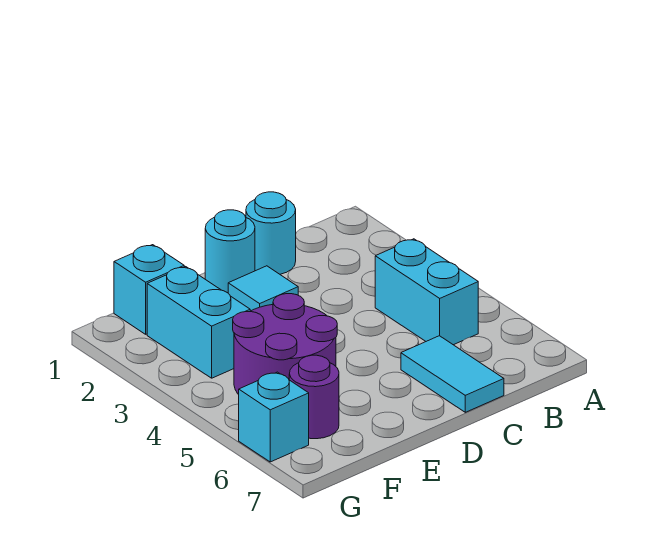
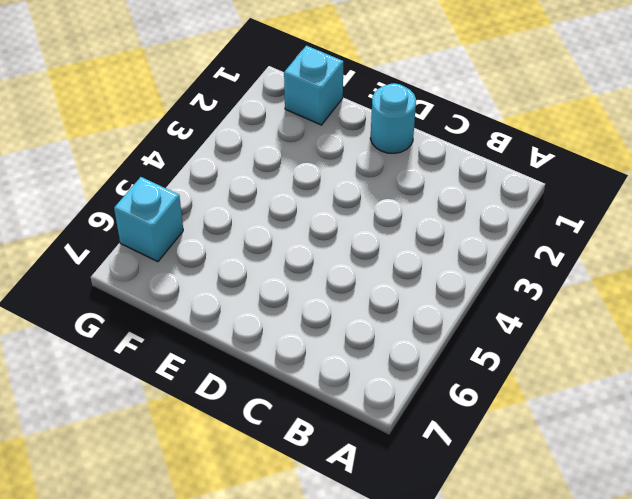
none -> cyan 1x2 brick [375,239,478,345]
none -> cyan 1x1 round brick [246,192,296,274]

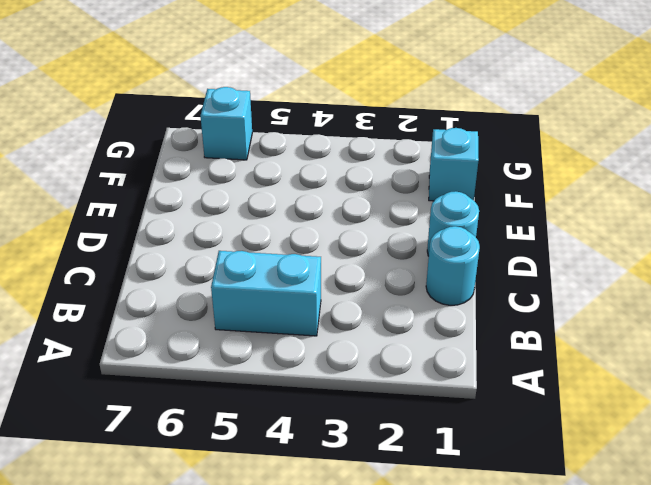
none -> cyan 1x2 tile [401,336,504,412]
none -> cyan 1x1 tile [228,266,298,311]

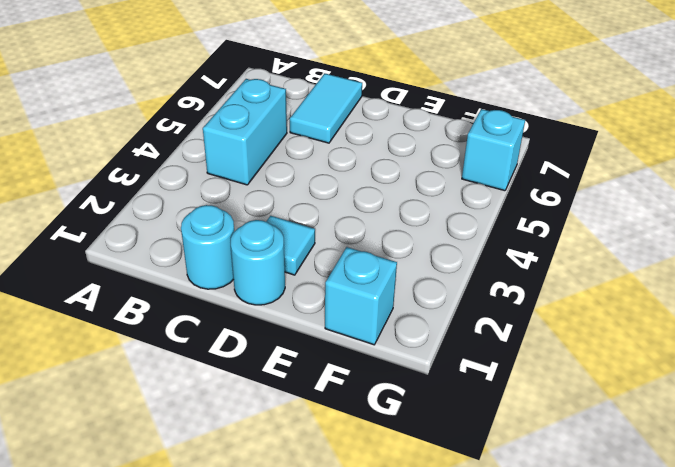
none -> purple 2x2 round brick [233,294,337,395]
none -> cyan 1x2 brick [147,267,250,378]

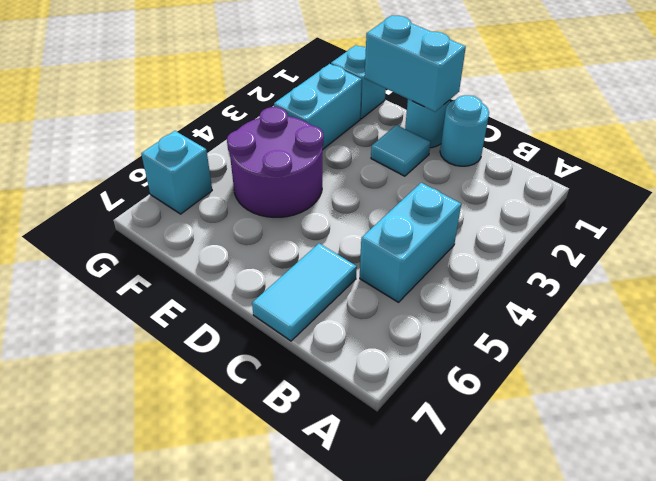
cyan 1x2 brick [365,15,466,112] -> none
none -> purple 1x1 round brick [289,355,339,439]

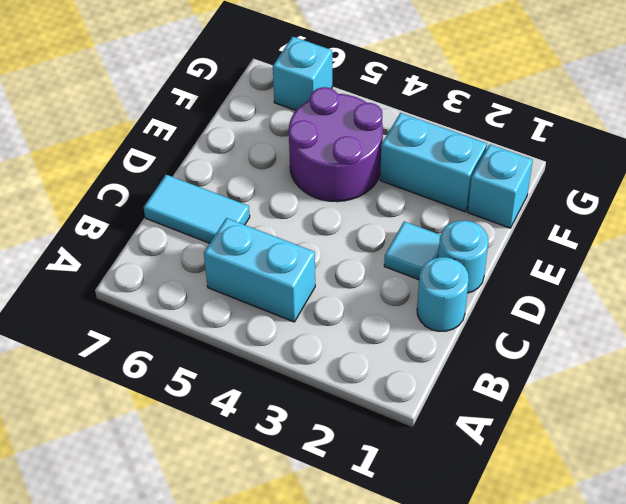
none -> purple 1x1 round brick [289,355,339,439]

